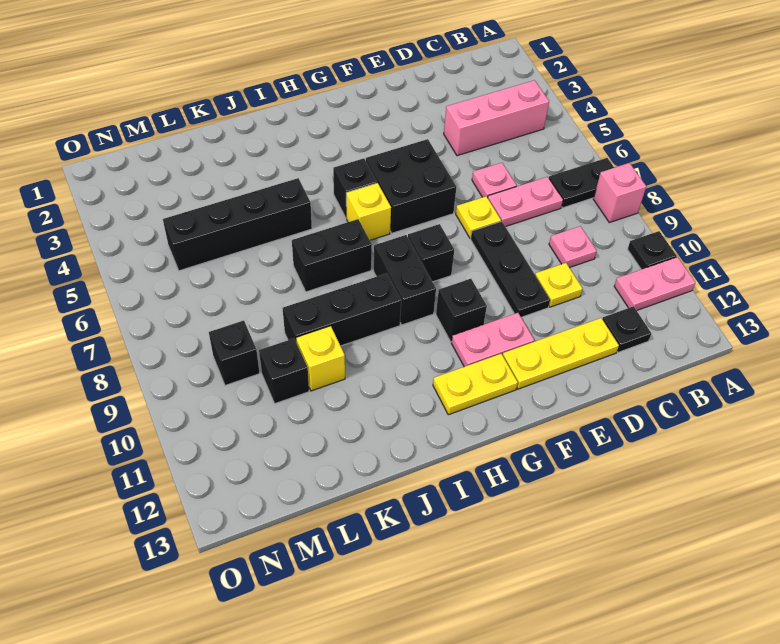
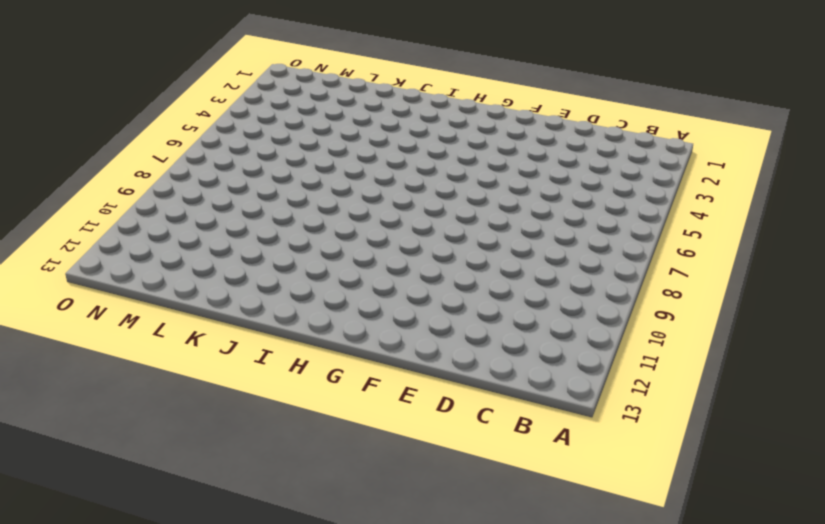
none -> black 1x2 plate [549,158,614,208]
none -> pink 1x1 brick [593,163,646,223]
none -> black 1x1 plate [628,231,677,270]

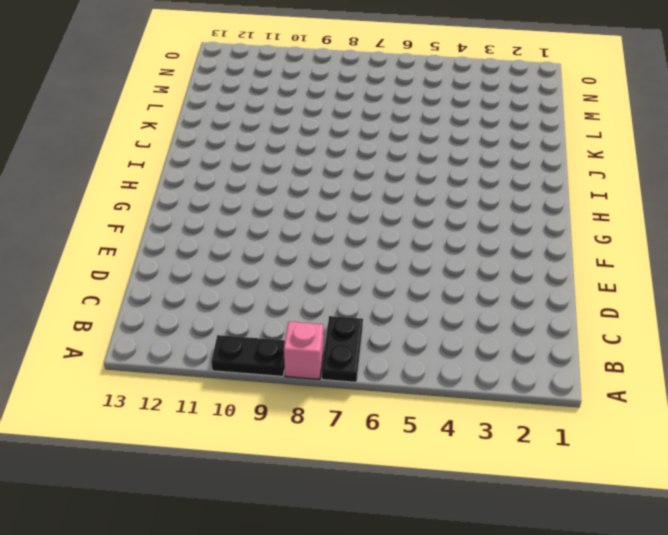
black 1x2 plate [211,335,285,376] -> black 1x1 plate [628,231,677,270]
none -> pink 1x2 plate [614,257,696,311]
none -> pink 1x3 brick [444,80,549,156]
none -> pink 1x2 plate [488,177,563,227]

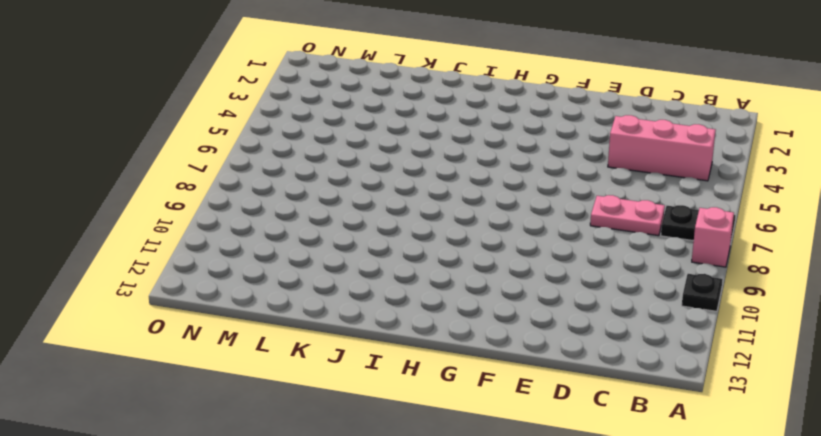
none -> pink 1x2 plate [614,257,696,311]
none -> pink 1x1 plate [549,226,597,268]
none -> black 1x1 plate [602,306,651,352]

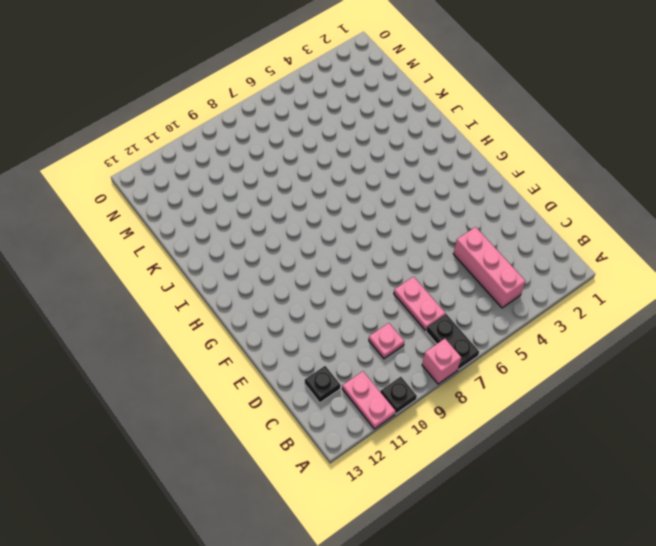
none -> pink 1x1 plate [472,163,517,198]
none -> yellow 1x1 plate [535,263,582,307]
none -> yellow 1x3 plate [503,318,619,389]

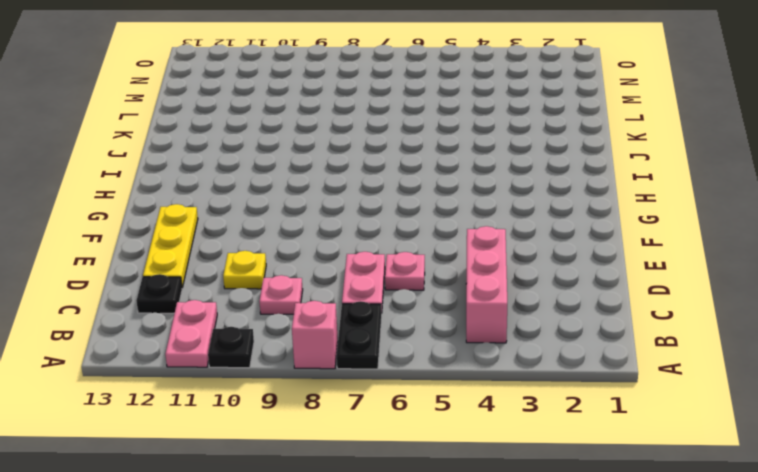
none -> yellow 1x1 plate [456,196,501,238]
none -> black 1x3 plate [471,221,550,317]
none -> black 2x2 brick [366,139,456,233]

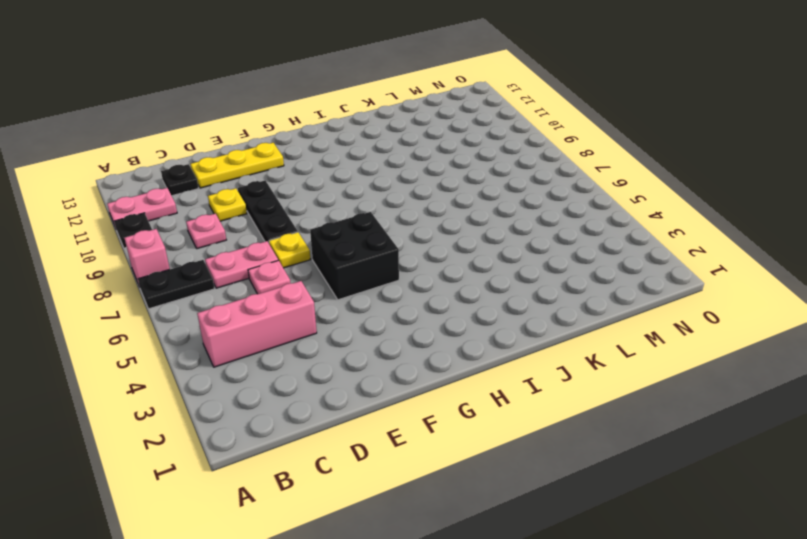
none -> pink 1x2 plate [451,313,534,367]
none -> black 1x1 brick [408,224,454,282]
none -> black 1x1 brick [436,279,487,342]

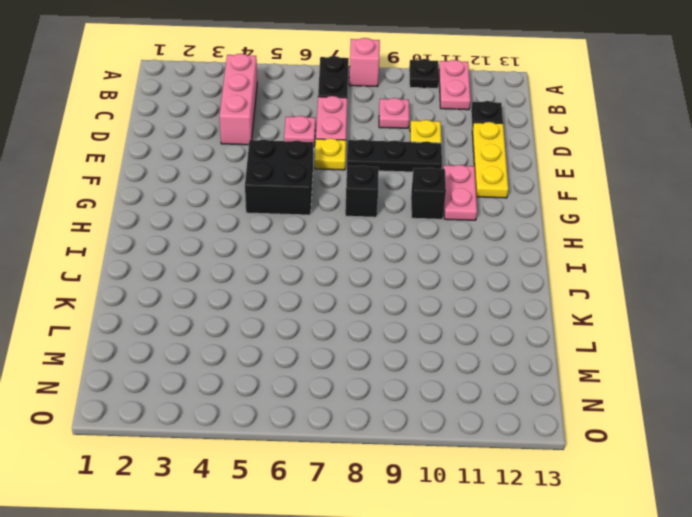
none -> yellow 1x2 plate [433,354,518,415]
none -> black 1x1 brick [333,158,377,218]
none -> yellow 1x1 brick [346,183,391,240]

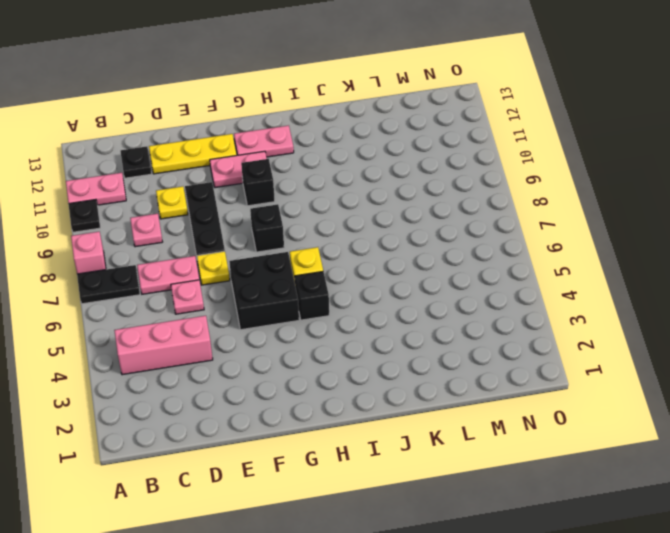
pink 1x2 plate [234,125,294,157] -> yellow 1x2 plate [433,354,518,415]
none -> black 1x2 brick [374,235,436,325]
none -> black 1x2 brick [292,219,372,292]
none -> black 1x3 brick [283,273,401,346]

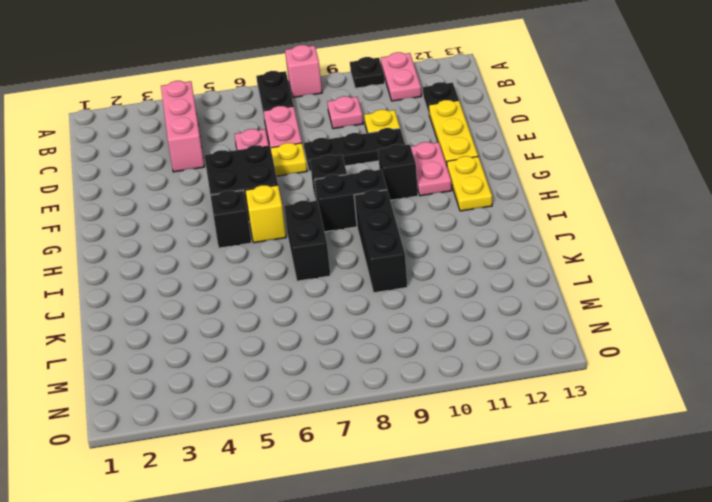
none -> black 1x4 brick [163,178,312,271]
none -> yellow 1x1 brick [296,326,345,391]
none -> black 1x1 brick [259,338,309,404]

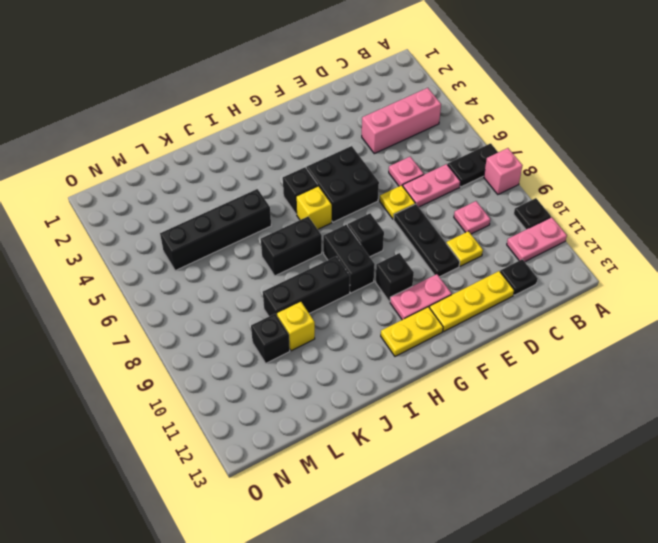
none -> black 1x1 brick [209,321,260,385]

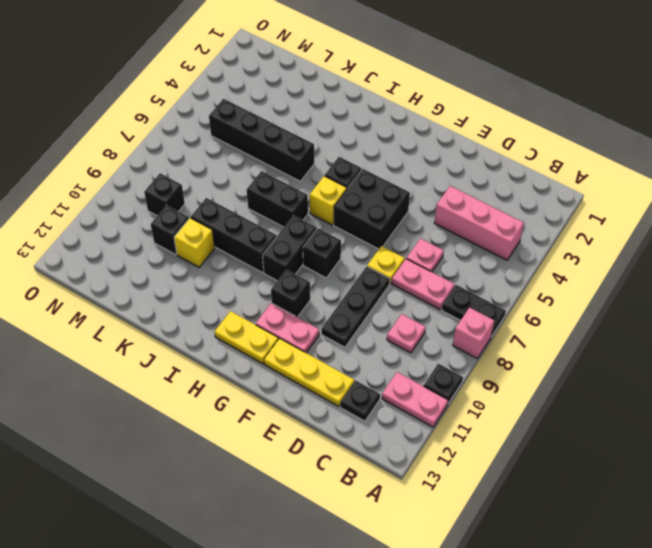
none -> yellow 1x1 plate [535,263,582,307]

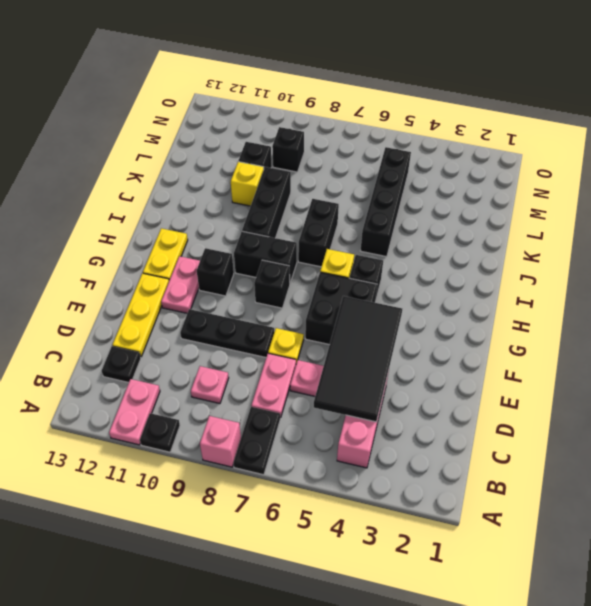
black 2x4 tile [314,296,402,422] -> none
none -> yellow 1x1 plate [535,263,582,307]

